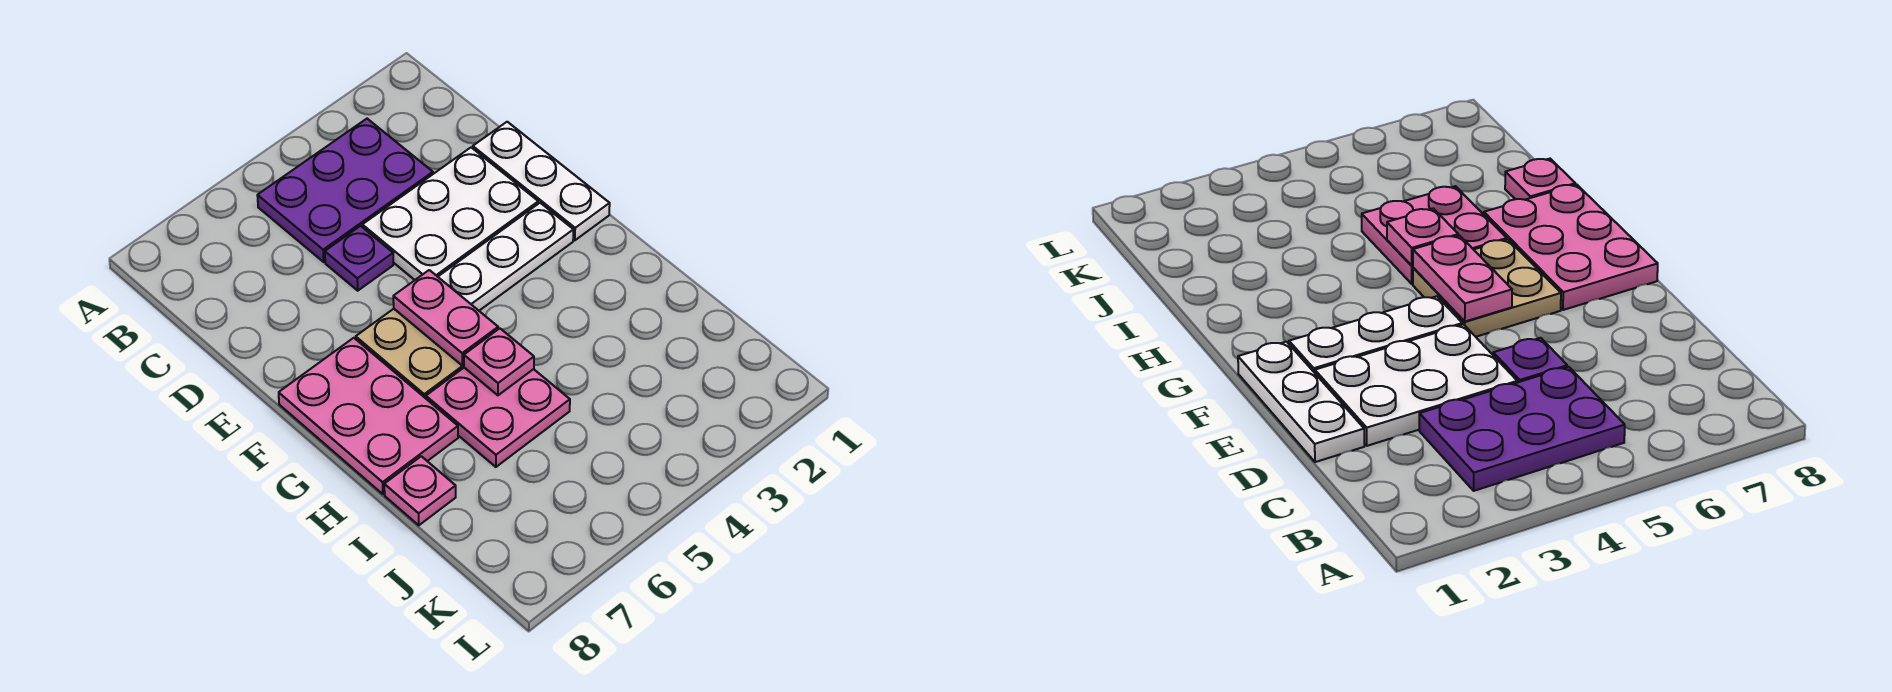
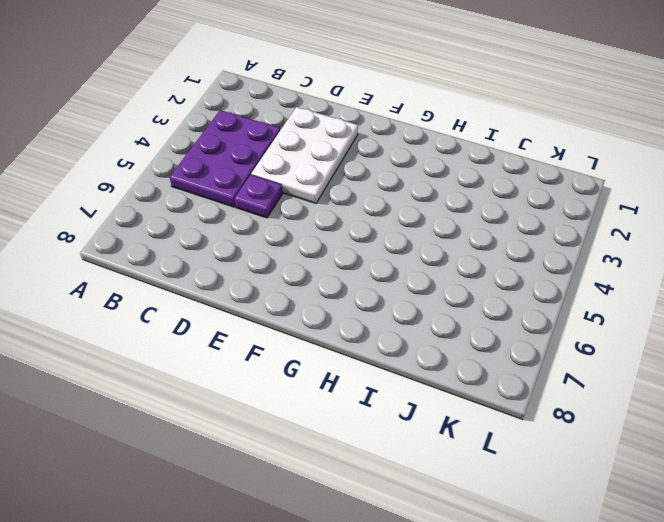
none -> white 1x3 plate [473,122,610,240]
none -> white 1x3 plate [438,203,573,311]

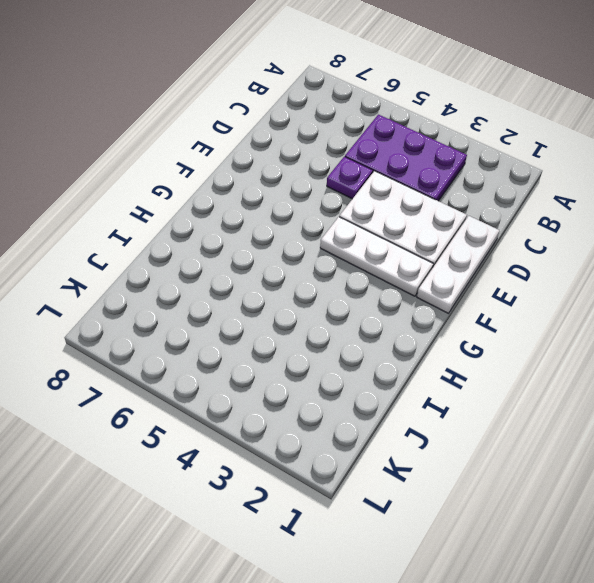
none -> tan 2x2 plate [356,309,464,398]
none -> pink 2x3 plate [279,338,458,494]

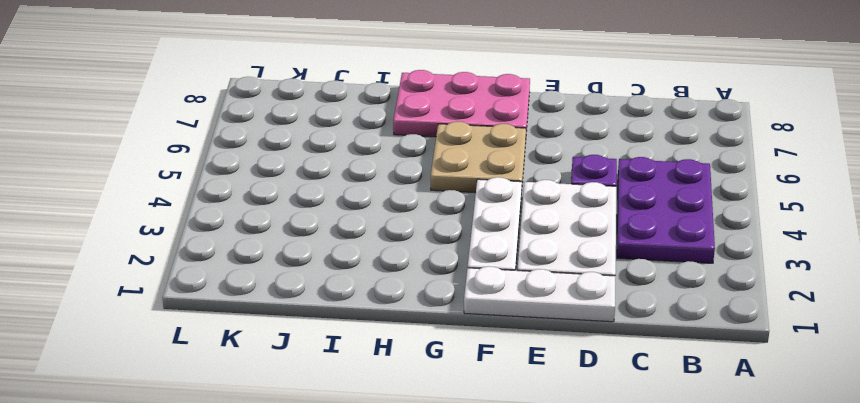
none -> pink 2x2 plate [426,368,570,467]
none -> pink 1x1 plate [384,456,456,525]

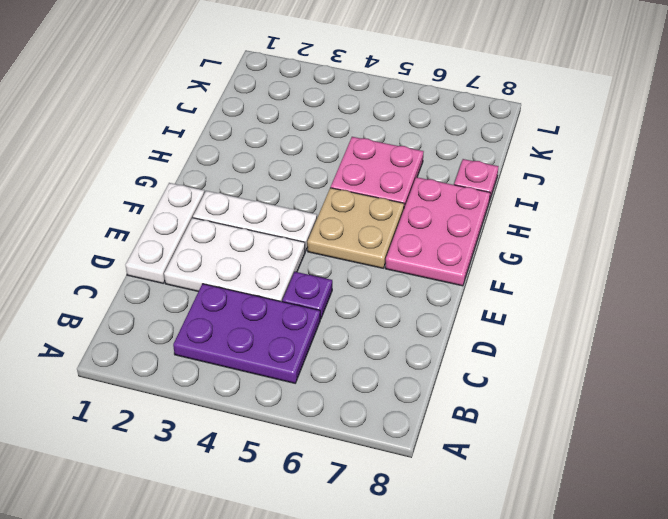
none -> pink 1x2 plate [393,270,498,366]
none -> pink 1x1 plate [464,328,534,395]

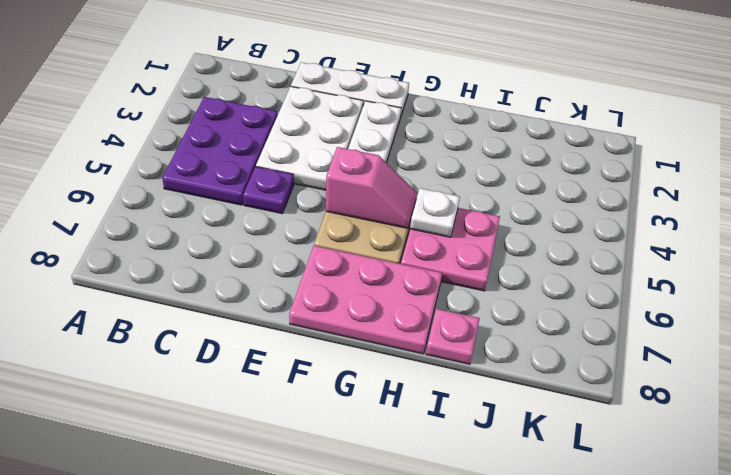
pink 1x2 slope [326,147,417,228] -> pink 1x2 plate [393,270,498,366]
white 1x1 plate [410,188,460,237] -> pink 1x1 plate [464,328,534,395]

